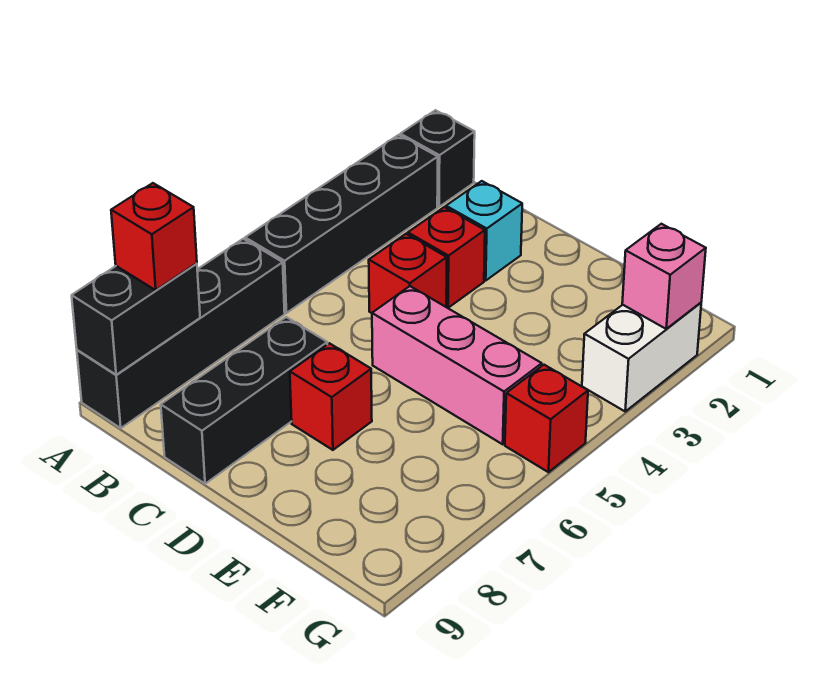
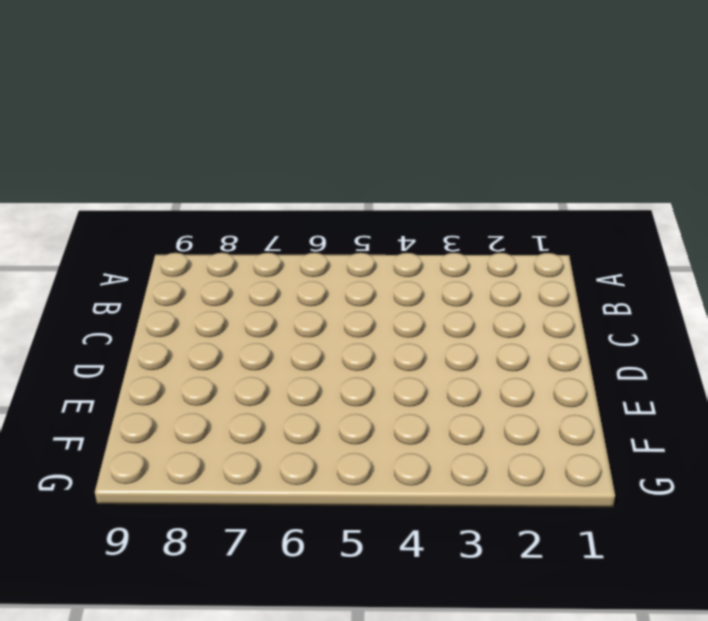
none -> black 1x1 brick [400,110,475,207]
none -> black 1x4 brick [245,135,438,313]
none -> black 1x4 brick [77,239,285,428]

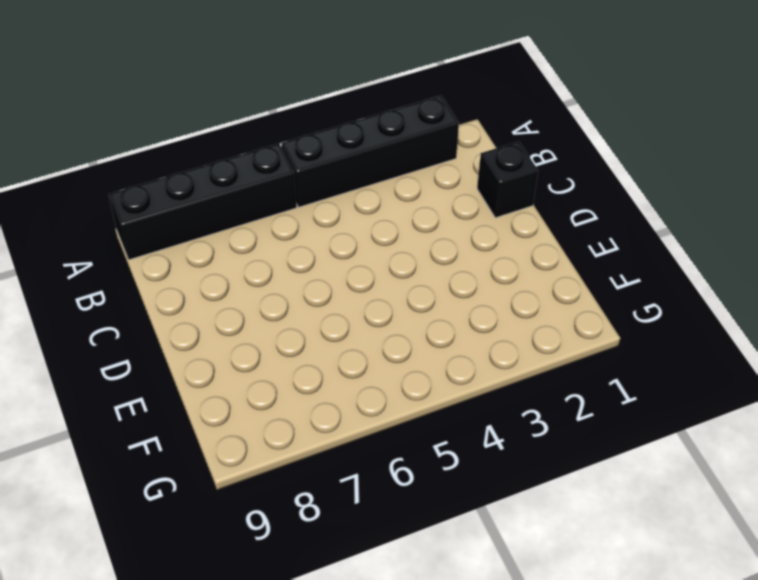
black 1x1 brick [477,141,538,218] -> black 1x1 brick moved to [400,110,475,207]
none -> cyan 1x1 brick [446,181,522,281]
none -> red 1x1 brick [408,207,485,308]
none -> red 1x1 brick [369,234,447,313]

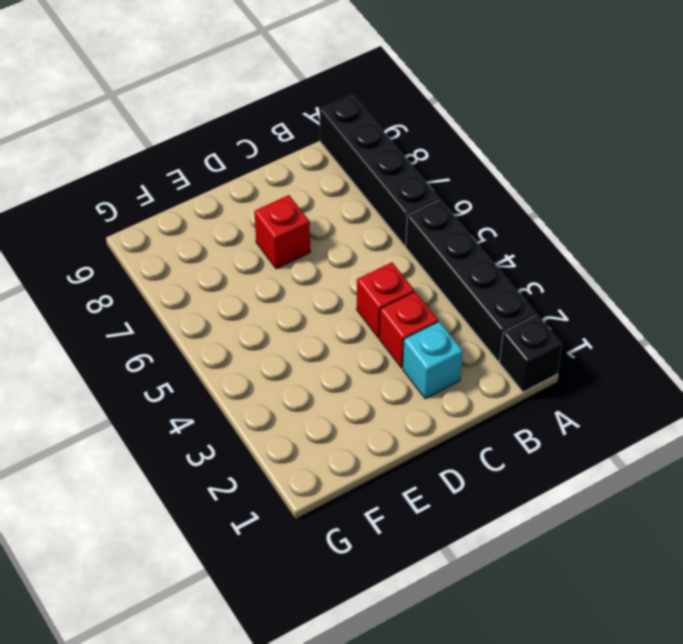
none -> black 1x3 brick [161,317,327,484]
none -> pink 1x3 brick [372,286,542,444]
none -> white 1x2 brick [582,303,701,411]

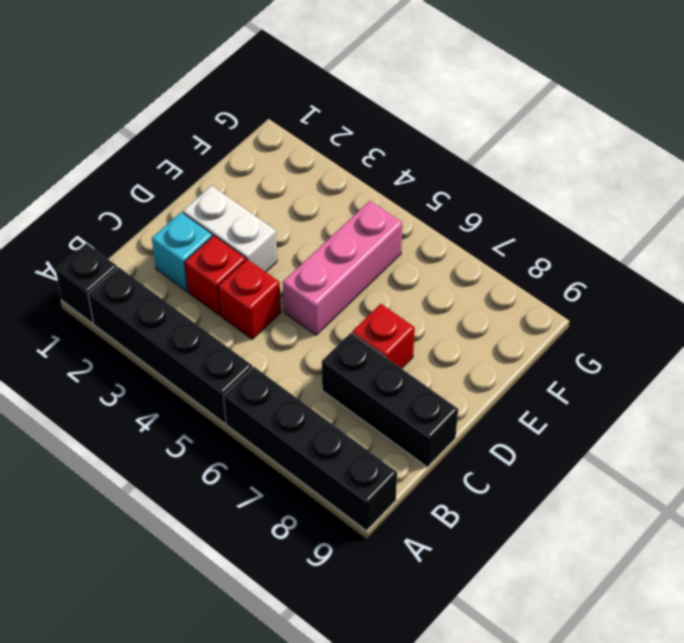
white 1x2 brick [183,186,277,272] -> white 1x2 brick moved to [582,303,701,411]
none -> red 1x1 brick [505,365,588,472]
none -> black 1x2 brick [72,263,200,375]
none -> pink 1x1 brick [622,224,706,329]

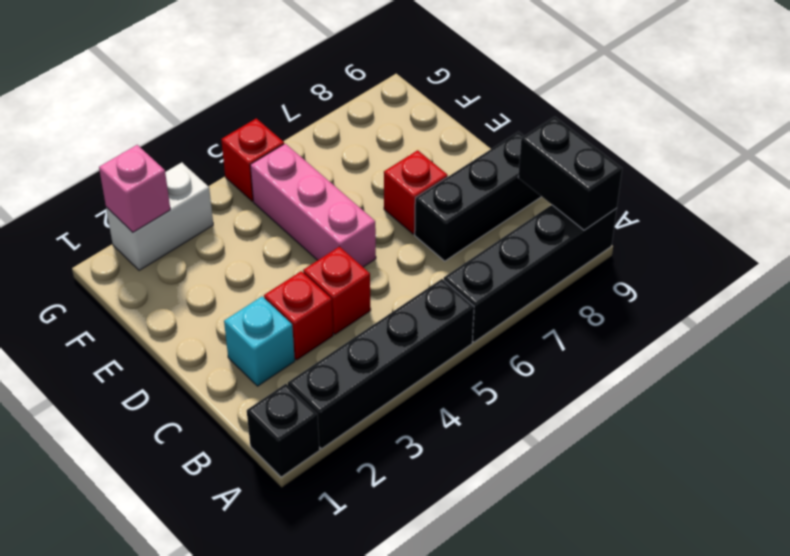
black 1x2 brick [518,117,622,230] -> black 1x2 brick turned to [72,263,200,375]
none -> red 1x1 brick [111,183,197,290]

